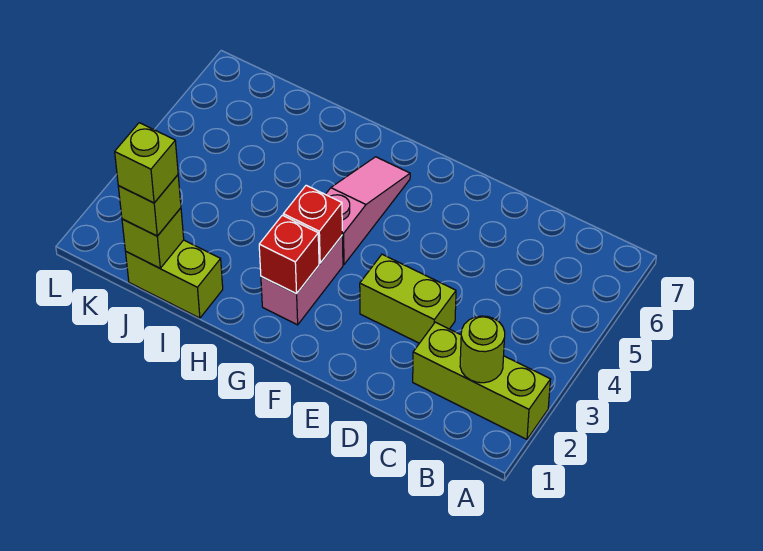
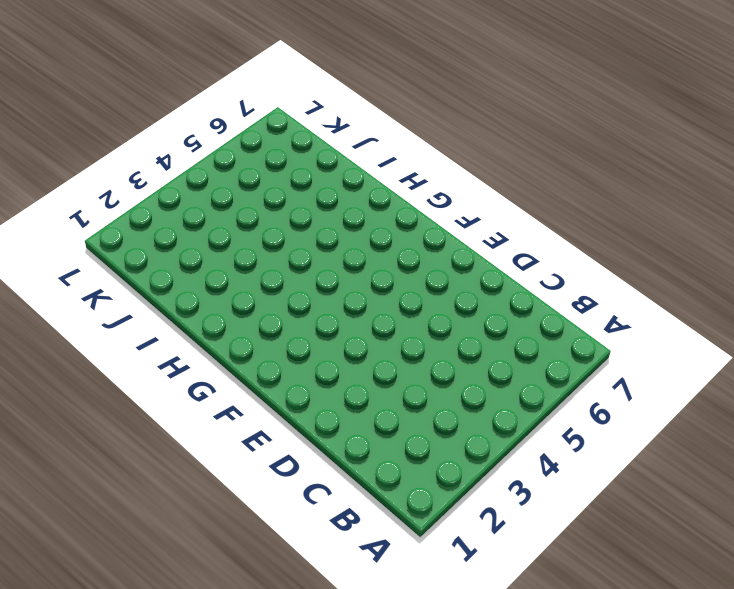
none -> lime 1x3 brick [413,322,551,439]
none -> lime 1x2 brick [360,254,456,343]

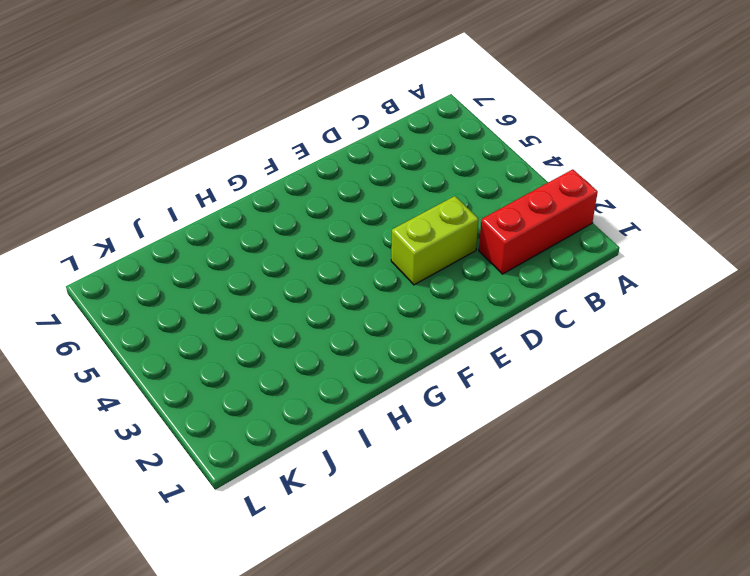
red 1x3 brick [479,169,598,274] -> lime 1x3 brick [413,322,551,439]
none -> pink 1x2 brick [261,236,343,325]
none -> pink 1x3 slope [326,157,410,265]

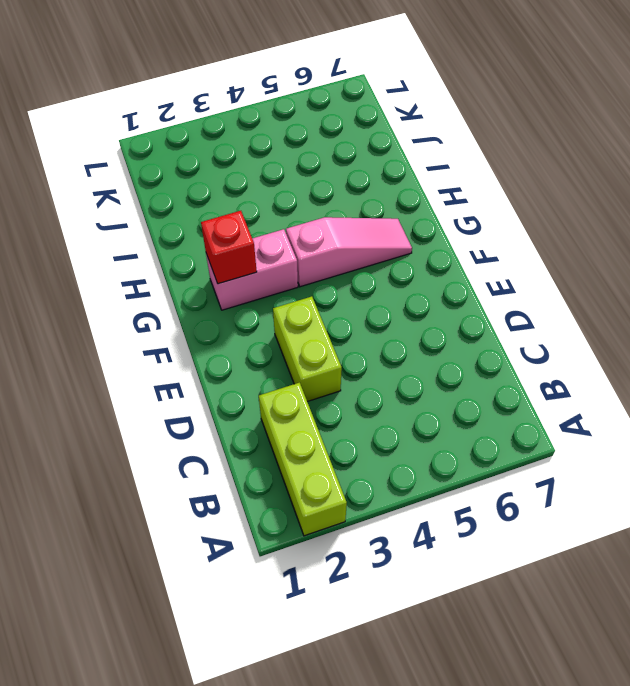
none -> lime 1x2 brick [126,240,223,318]
none -> lime 1x1 round brick [460,316,505,383]

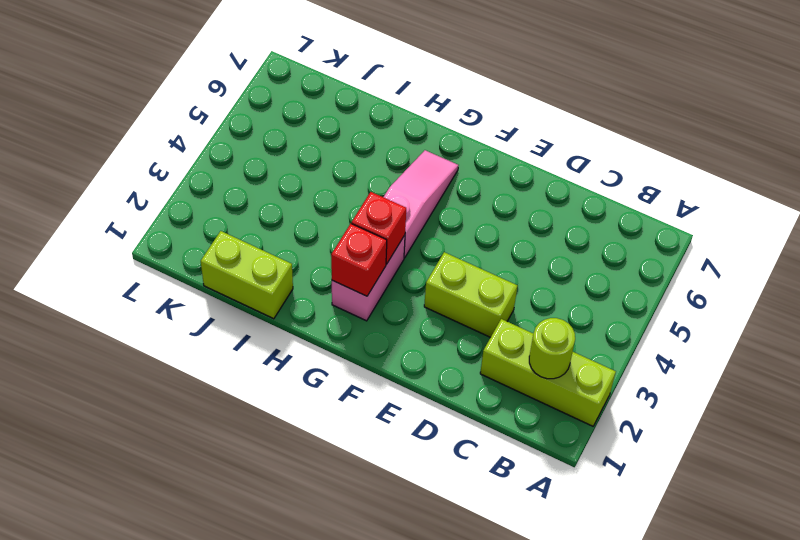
none -> lime 1x1 brick [122,208,184,268]
none -> lime 1x1 brick [118,175,181,236]

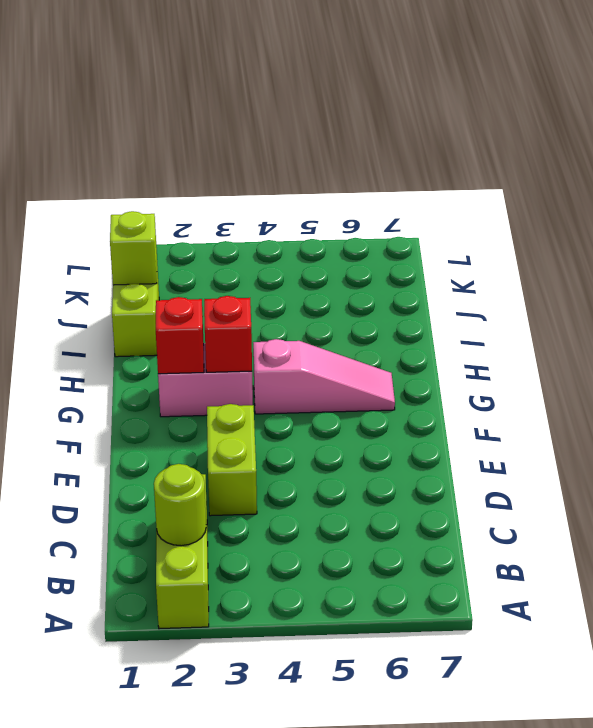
none -> lime 1x1 brick [118,175,181,236]
none -> lime 1x1 brick [115,123,178,203]

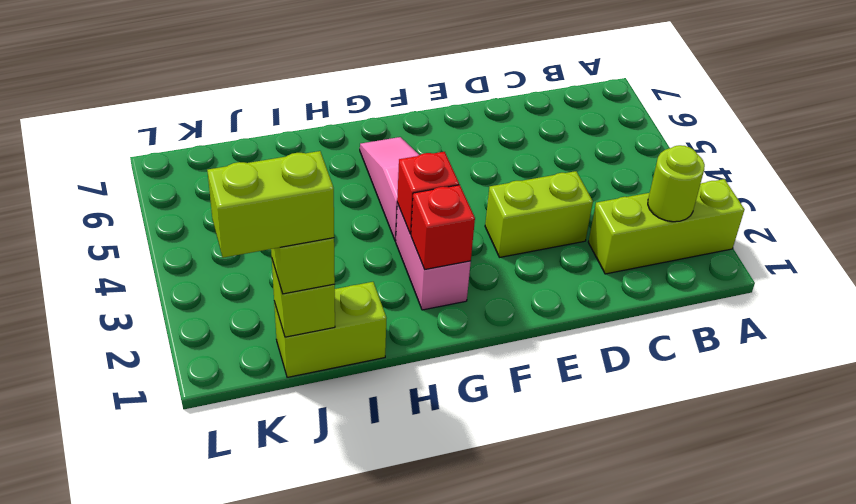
lime 1x2 brick [207,151,334,258] -> lime 1x1 brick [115,123,178,203]

